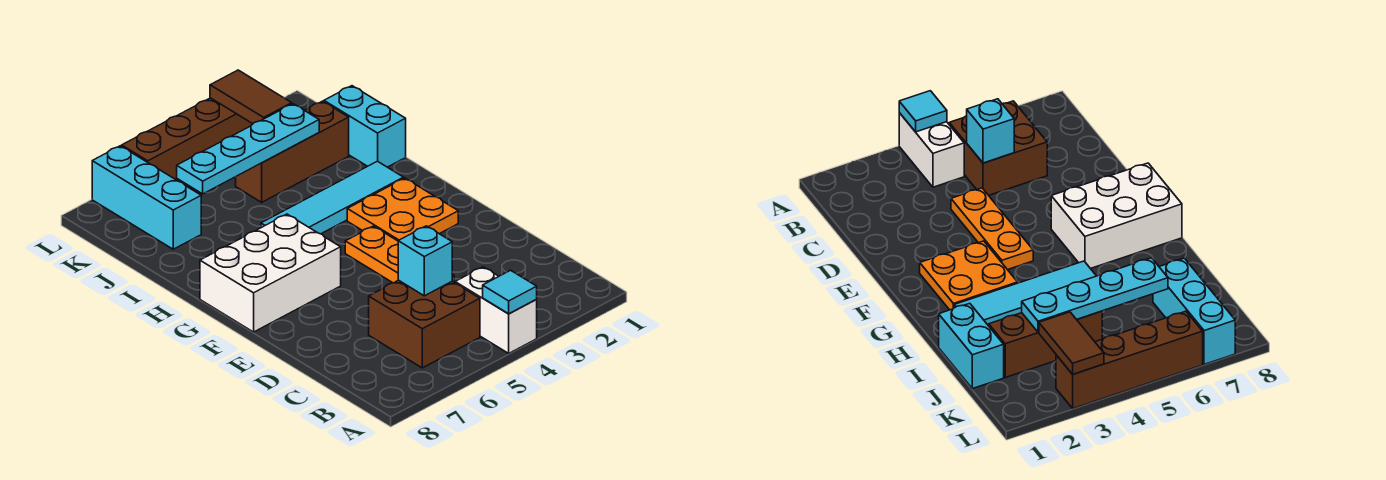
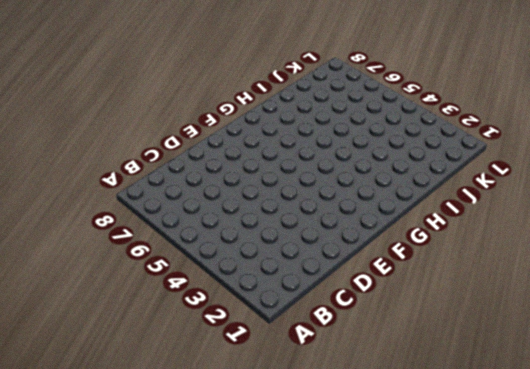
none -> white 1x2 brick [455,267,537,353]
none -> brown 2x2 brick [369,280,480,368]
none -> orange 1x3 plate [345,226,454,283]

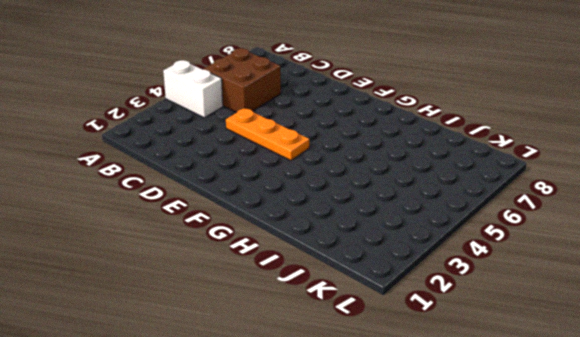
none -> orange 2x2 plate [347,178,458,241]
none -> white 2x3 brick [200,214,341,332]
none -> cyan 1x4 tile [261,161,404,234]

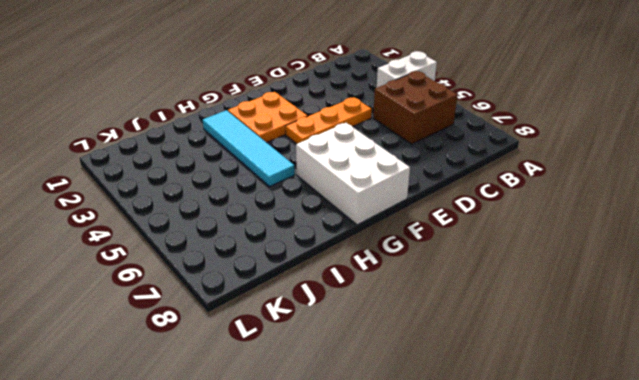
none -> cyan 1x2 brick [324,86,406,167]
none -> brown 1x3 brick [236,101,349,202]
none -> cyan 1x3 brick [92,146,201,249]

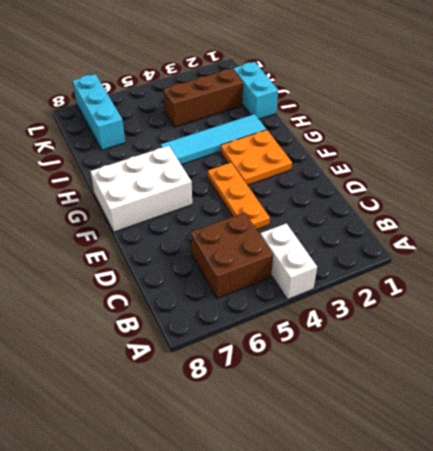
none -> brown 1x4 brick [122,98,252,182]
none -> cyan 1x1 tile [483,270,537,314]
none -> cyan 1x1 brick [398,226,452,296]

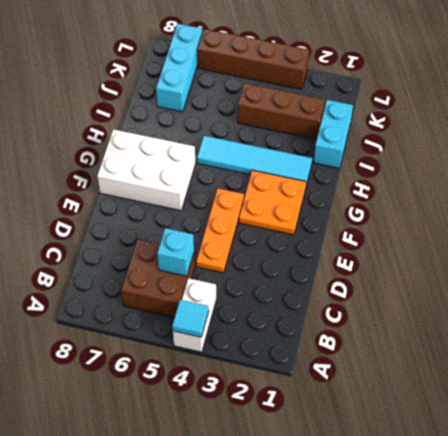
none -> cyan 1x4 plate [177,104,319,194]
none -> brown 1x2 tile [210,70,292,124]

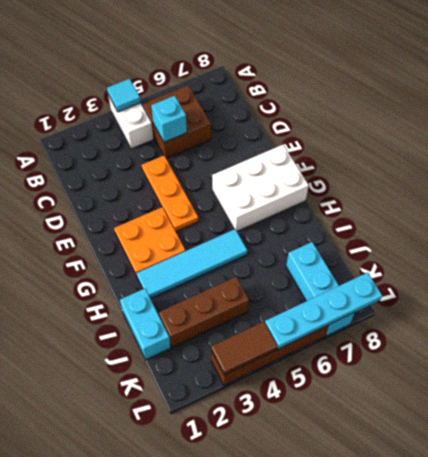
brown 1x2 tile [211,322,278,375] -> brown 1x2 tile turned to [210,70,292,124]
cyan 1x4 plate [265,272,382,349] -> cyan 1x4 plate moved to [177,104,319,194]

